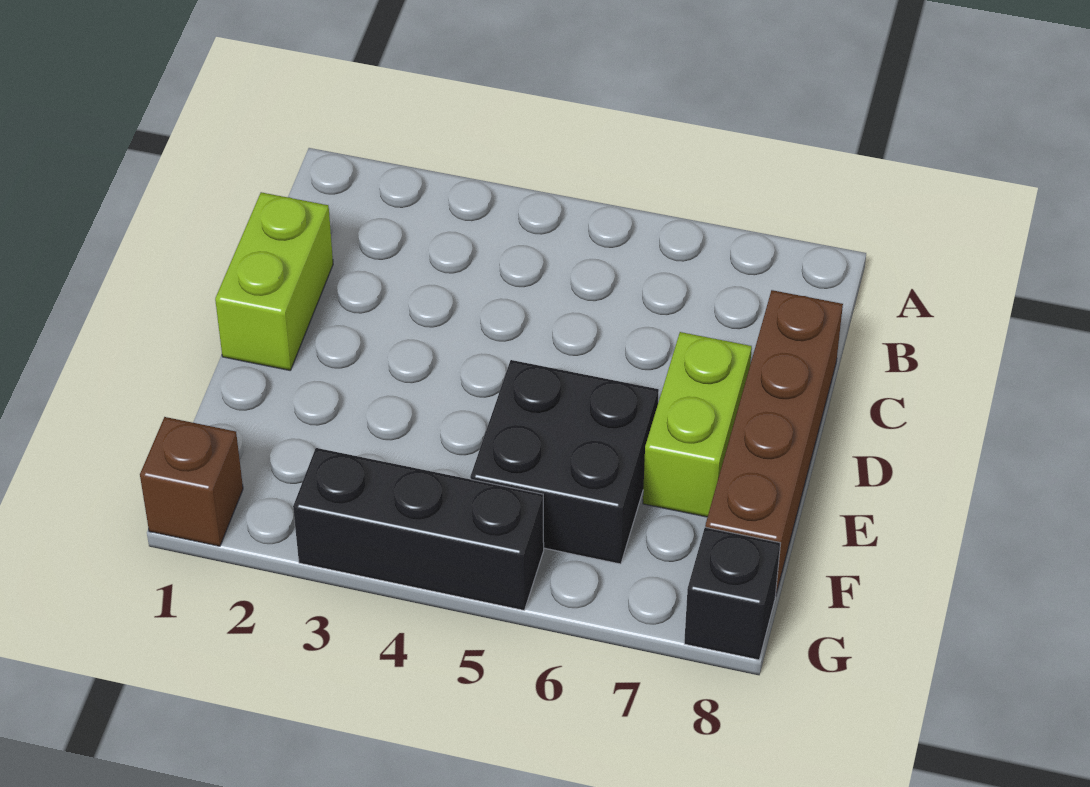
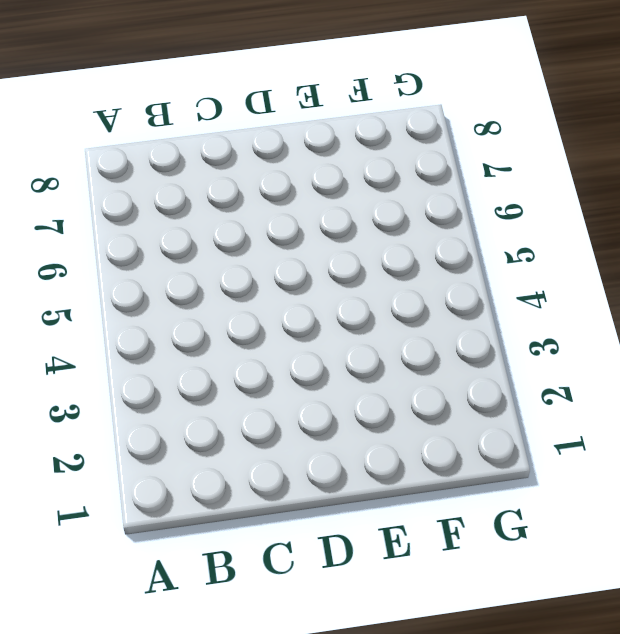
none -> lime 1x2 brick [215,192,333,370]
none -> brown 1x4 brick [705,290,843,596]

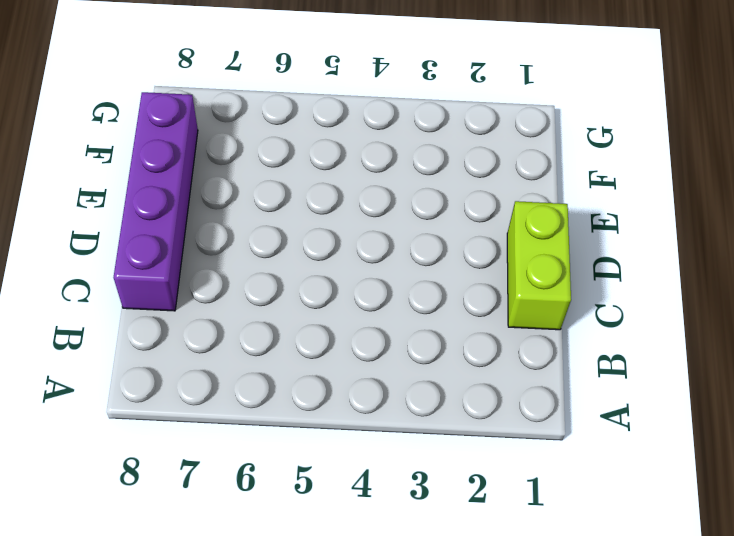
purple 1x4 brick [113,92,198,311] -> brown 1x4 brick [705,290,843,596]
none -> lime 1x2 brick [643,332,752,517]
none -> black 2x2 brick [470,360,659,564]

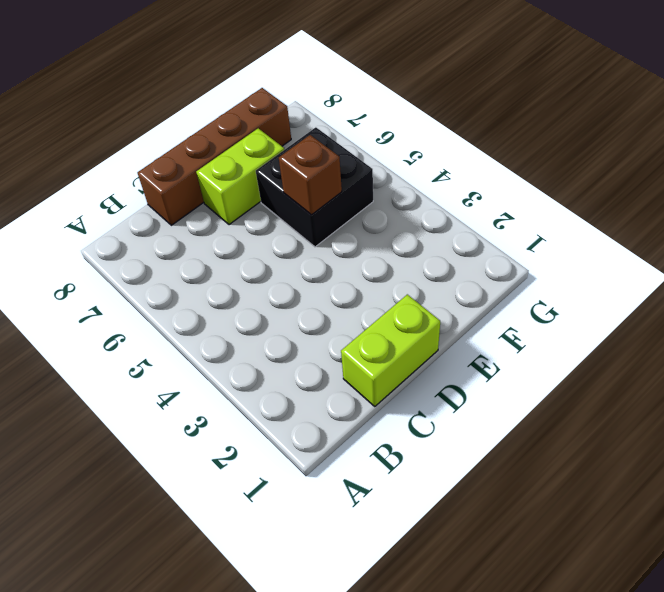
brown 1x1 brick [279,135,342,215] -> brown 1x1 brick moved to [140,417,243,546]
none -> black 1x3 brick [293,448,544,610]
none -> black 1x1 brick [684,527,780,660]

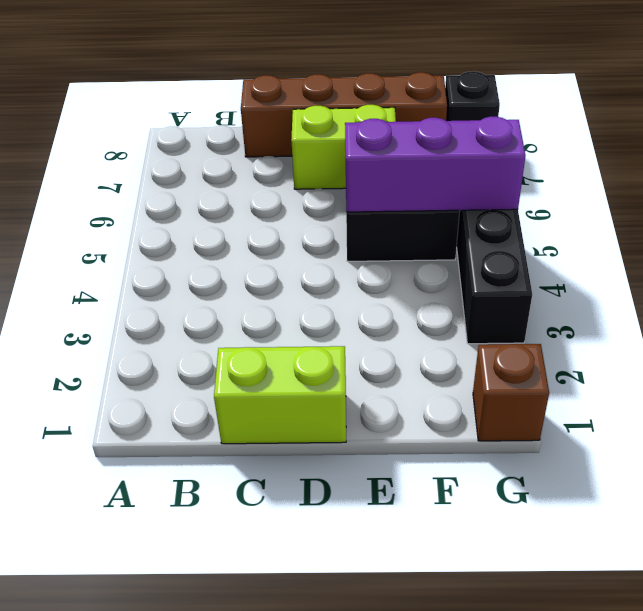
purple 1x3 brick [345,117,526,212] -> none

